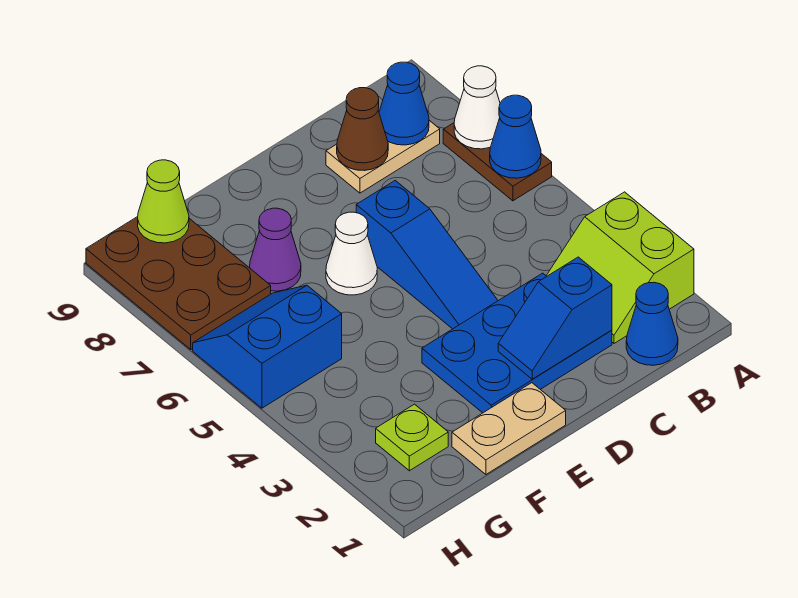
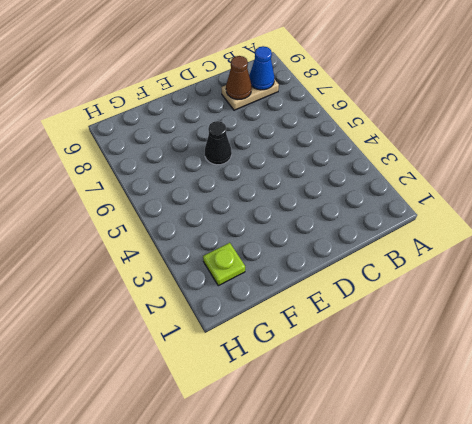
black 1x1 cone [205,121,232,165] -> white 1x1 cone [326,212,377,295]
none -> lime 2x2 slope [546,192,694,343]
none -> brown 1x2 plate [443,123,552,201]
none -> blue 1x1 cone [626,282,678,365]

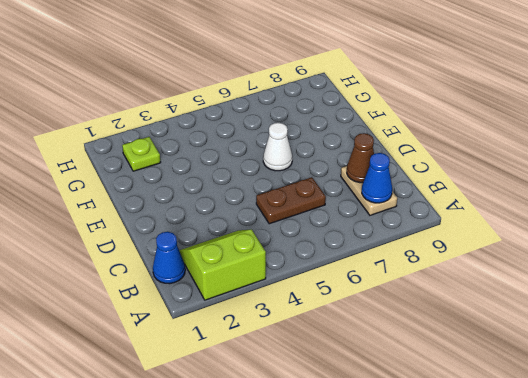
brown 1x2 plate [256,177,326,224] -> brown 1x2 plate moved to [443,123,552,201]
none -> blue 2x3 plate [422,273,612,413]
none -> blue 1x3 slope [356,181,498,329]
none -> tan 1x2 plate [452,383,566,474]

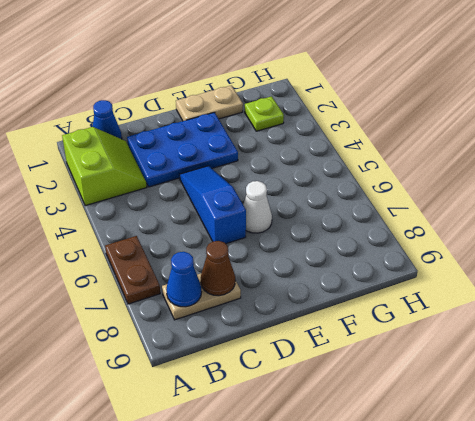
none -> purple 1x1 cone [250,208,301,291]
none -> blue 2x2 slope [193,285,342,408]
none -> brown 2x3 plate [86,217,271,349]

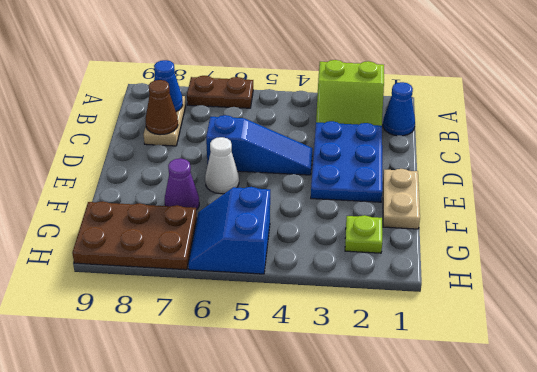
none -> blue 1x1 cone [490,95,541,178]
none -> white 1x1 cone [454,66,500,149]
none -> blue 1x2 slope [498,257,612,379]

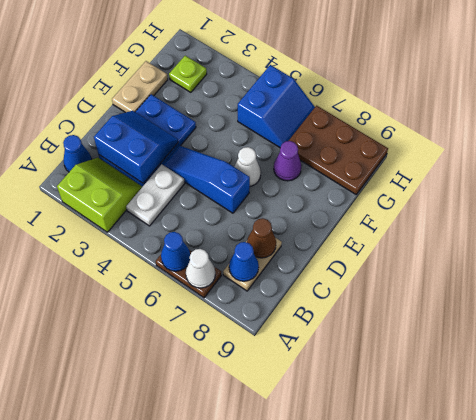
white 1x2 plate [126,164,185,226] -> none
blue 2x2 slope [94,111,178,183] -> blue 1x2 slope [498,257,612,379]
none -> lime 1x1 cone [138,160,189,243]

